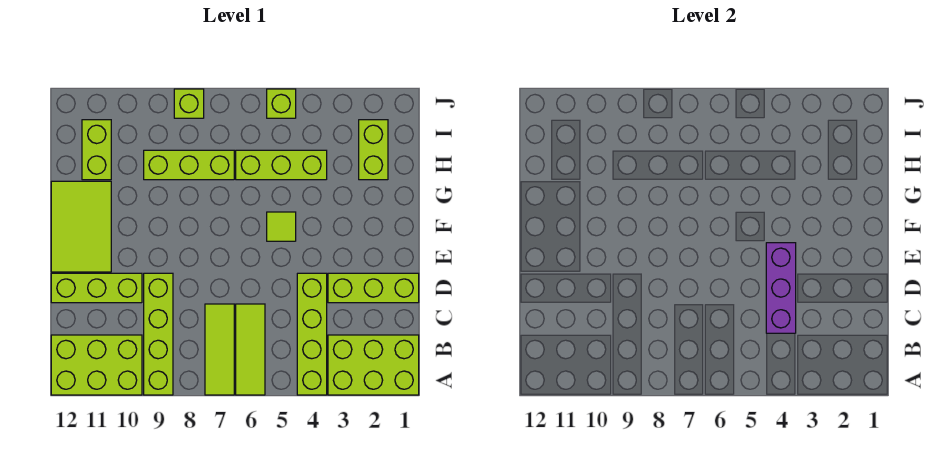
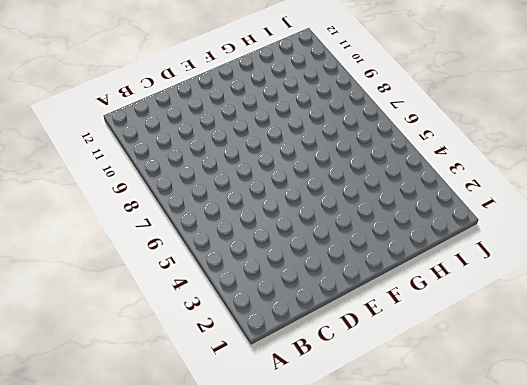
none -> lime 2x3 brick [328,335,419,395]
none -> lime 1x4 brick [297,273,327,395]
none -> lime 1x3 tile [236,304,265,395]

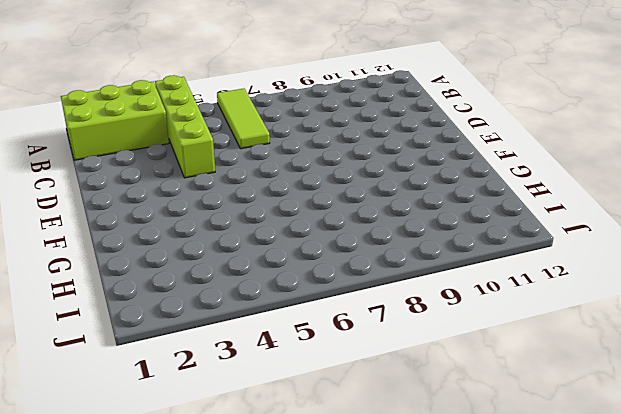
none -> lime 1x3 tile [205,304,234,395]
none -> lime 1x4 brick [144,273,173,395]
none -> lime 2x3 brick [51,335,142,395]

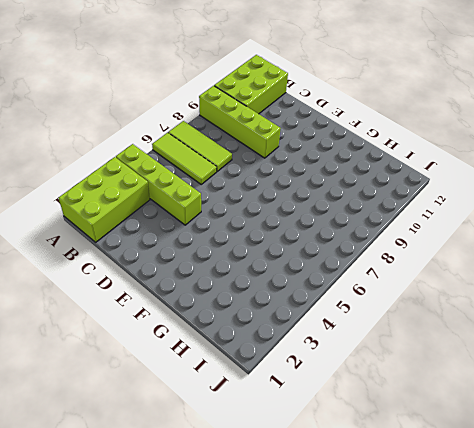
none -> lime 1x3 brick [328,273,419,303]
none -> lime 1x3 brick [51,273,142,303]
none -> lime 2x3 tile [51,181,111,272]

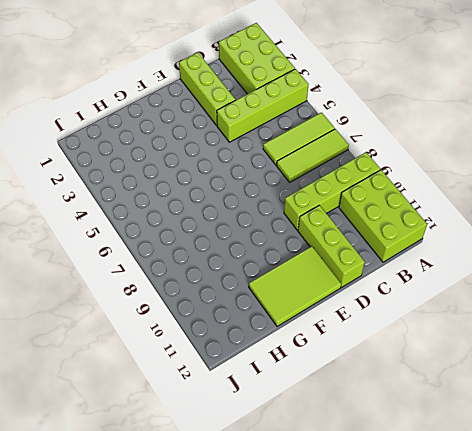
none -> lime 1x1 tile [267,212,296,241]
none -> lime 1x2 brick [359,120,388,180]
none -> lime 1x3 brick [236,150,327,180]

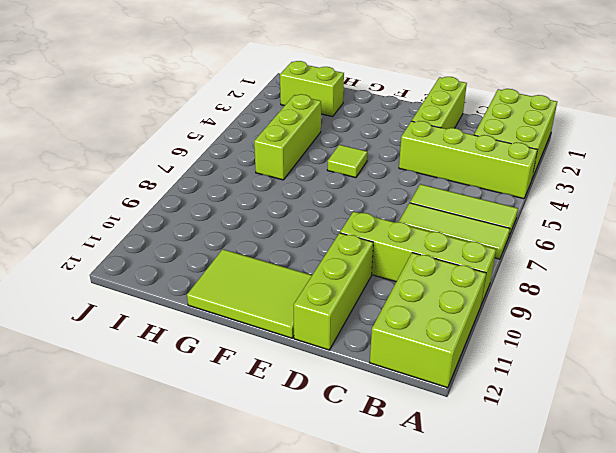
none -> lime 1x3 brick [144,150,234,180]
none -> lime 1x2 brick [82,120,111,180]
none -> lime 1x1 brick [267,89,296,118]

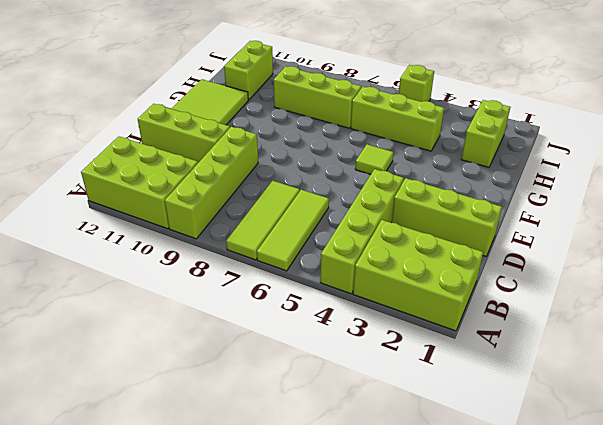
none -> lime 1x1 brick [174,89,204,118]
none -> purple 1x3 brick [766,243,796,333]

